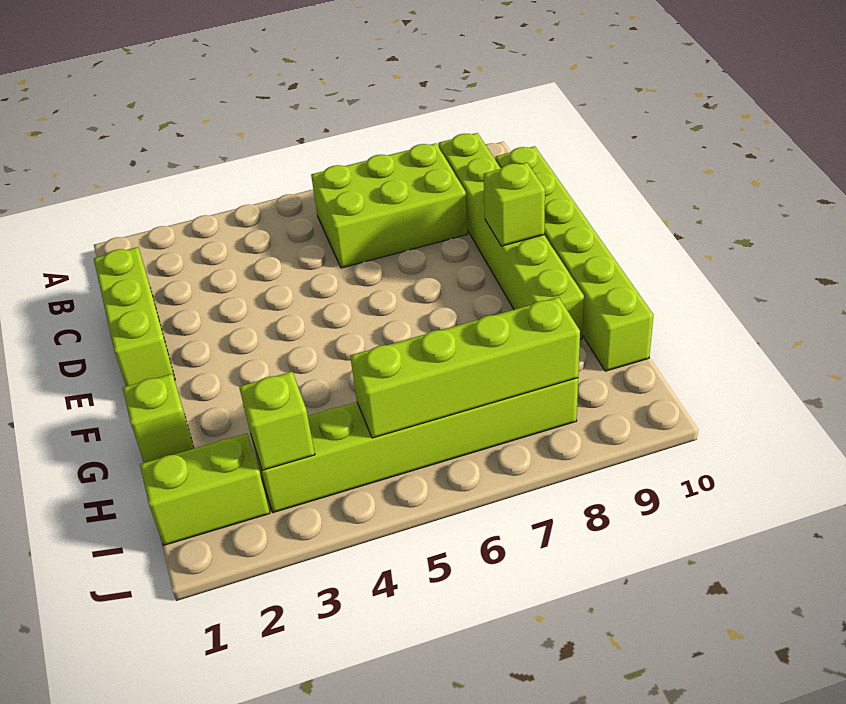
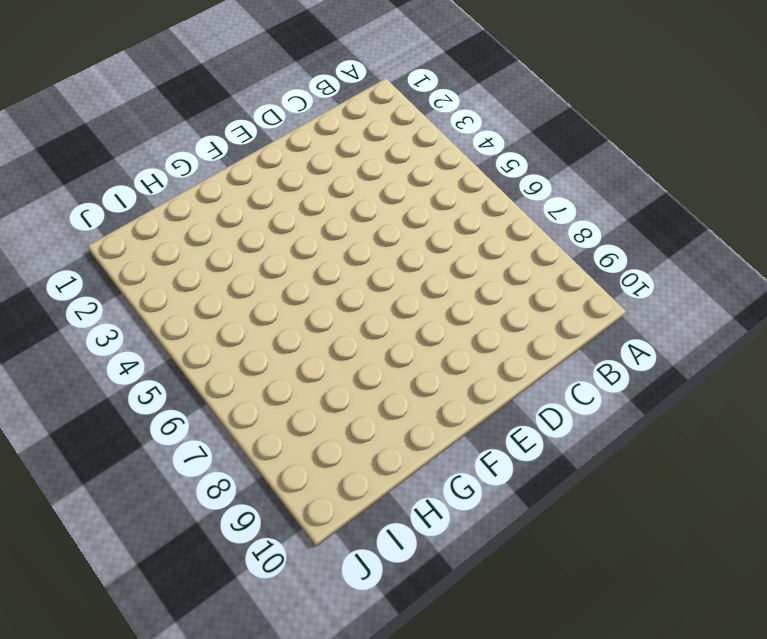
none -> lime 2x3 brick [311,143,468,268]
none -> lime 1x6 brick [438,133,584,339]

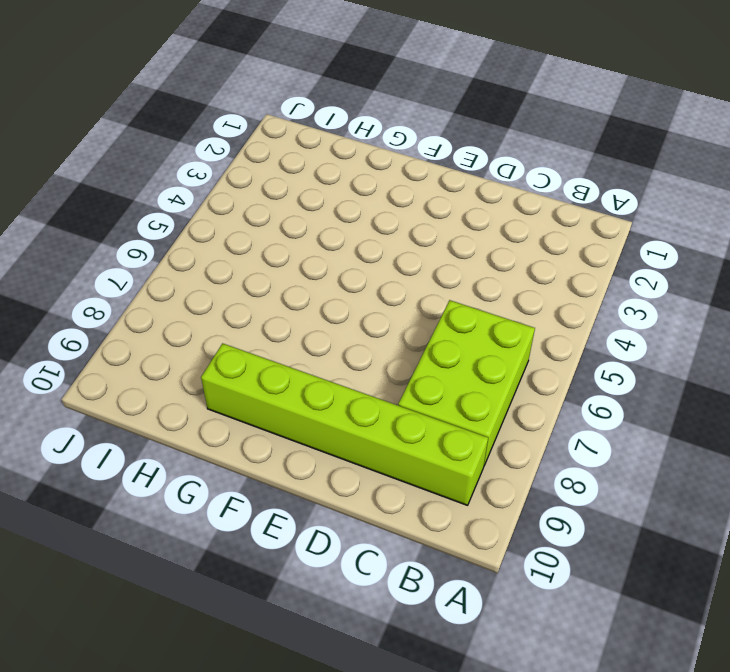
none -> lime 1x3 brick [94,247,175,386]
none -> lime 1x6 brick [495,146,653,371]

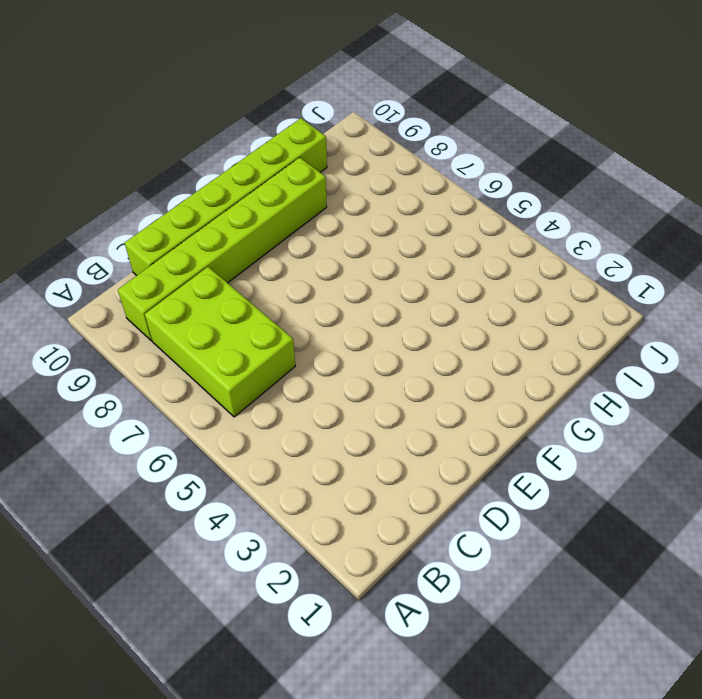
none -> lime 1x3 brick [94,247,175,386]
none -> lime 1x1 brick [123,374,194,463]

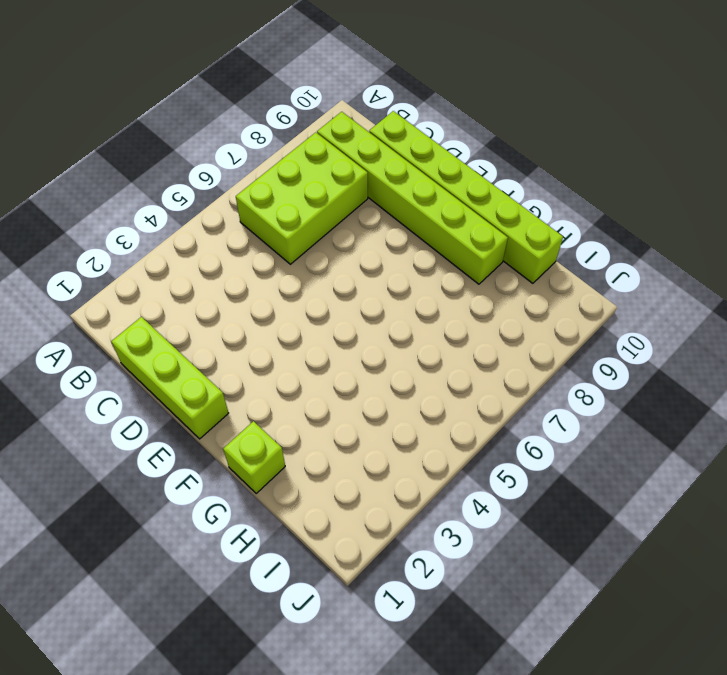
none -> lime 1x2 brick [140,434,270,545]
none -> lime 1x6 brick [251,378,578,512]

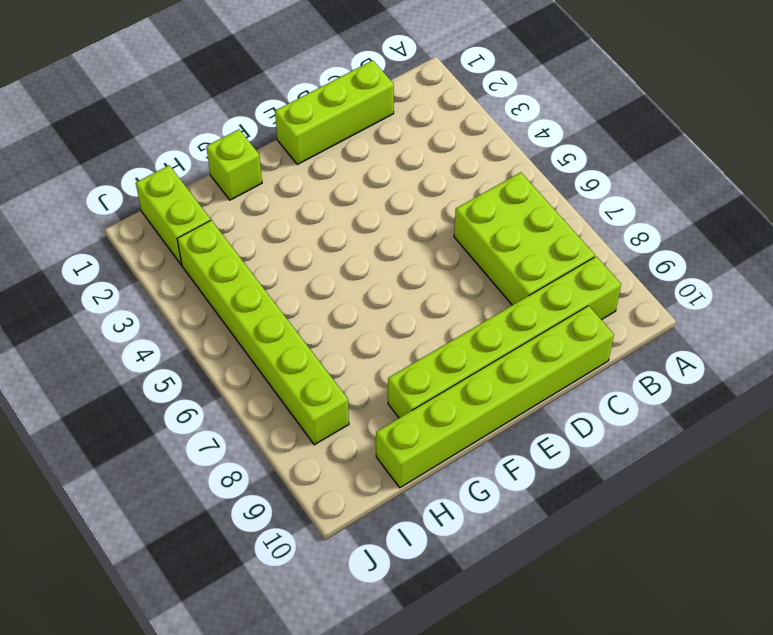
none -> lime 1x1 brick [484,163,545,246]
none -> lime 1x1 brick [239,372,315,470]

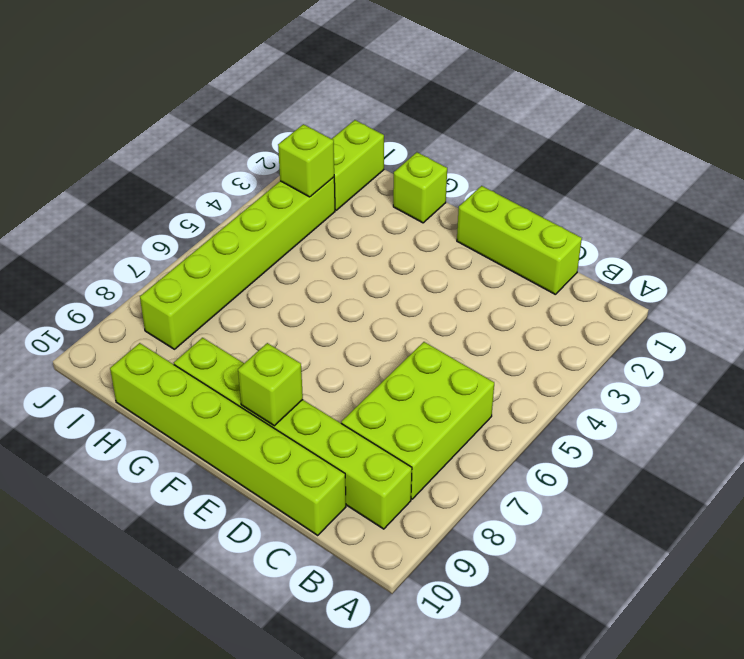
none -> lime 1x4 brick [350,297,580,438]

